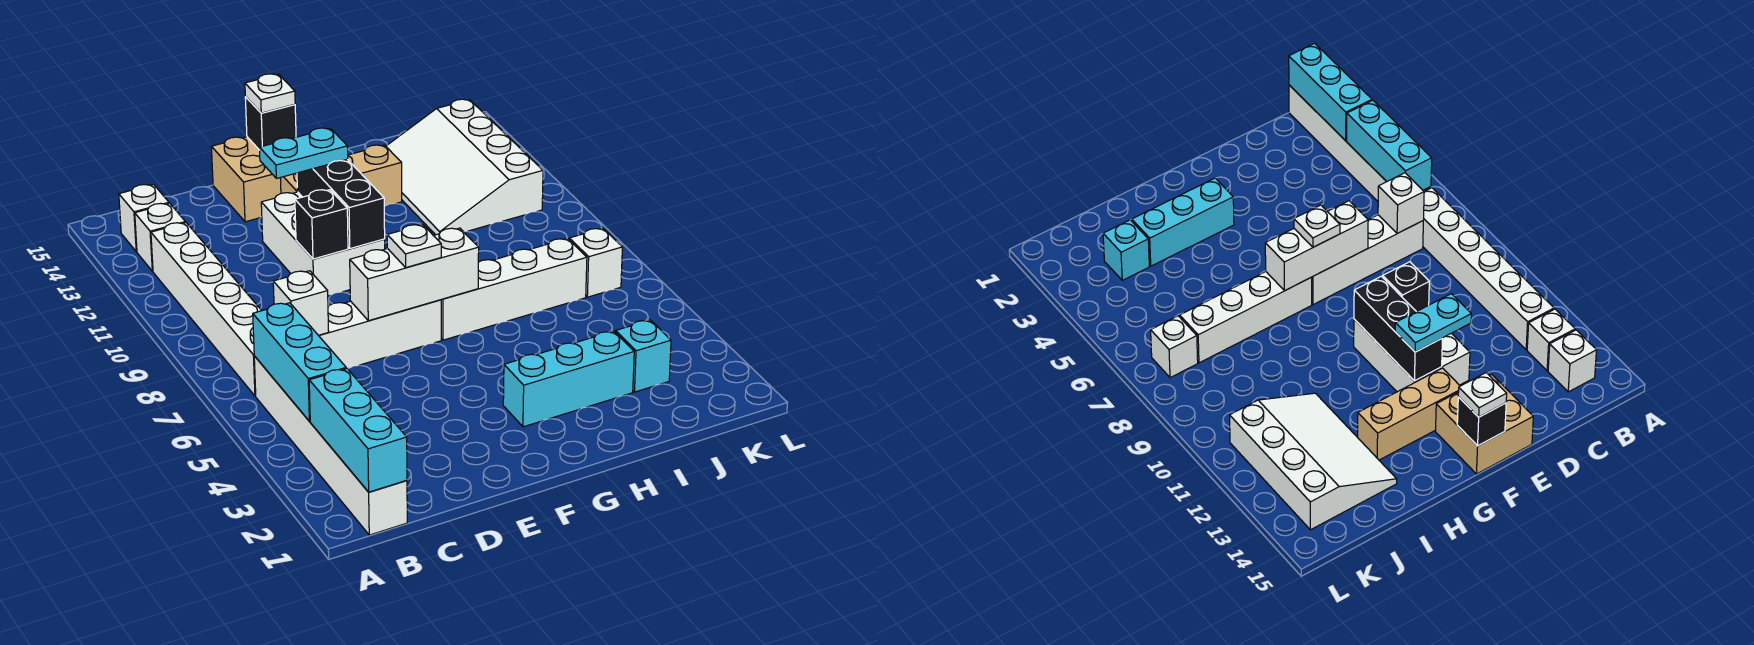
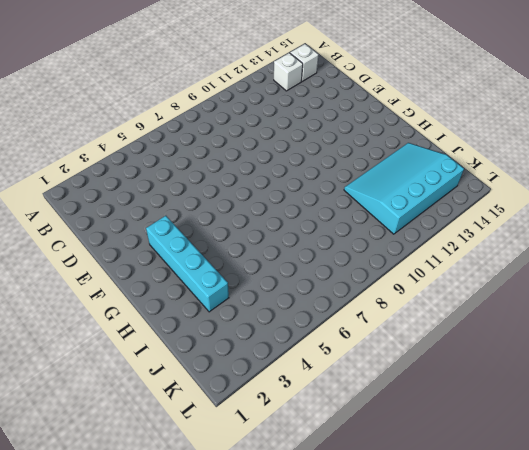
cyan 1x4 brick [146,216,229,312] -> cyan 1x3 brick [503,331,634,427]
cyan 3x4 slope [344,143,464,234] -> white 3x4 slope [386,99,543,235]
none -> white 1x6 brick [254,356,407,535]
none -> white 1x6 brick [151,223,262,396]
none -> white 1x4 brick [319,300,441,369]

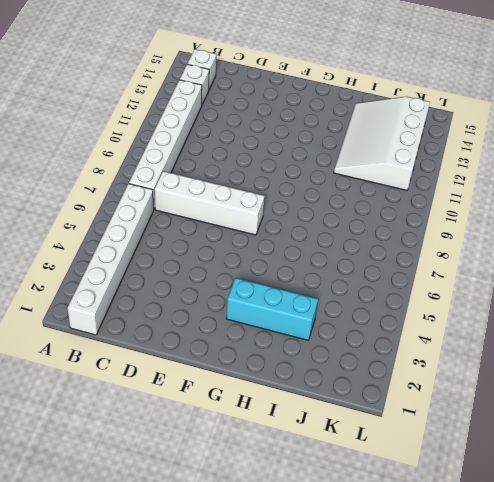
none -> white 2x3 brick [261,192,385,296]
none -> tan 2x2 brick [211,137,281,222]
none -> tan 1x3 brick [280,145,402,206]

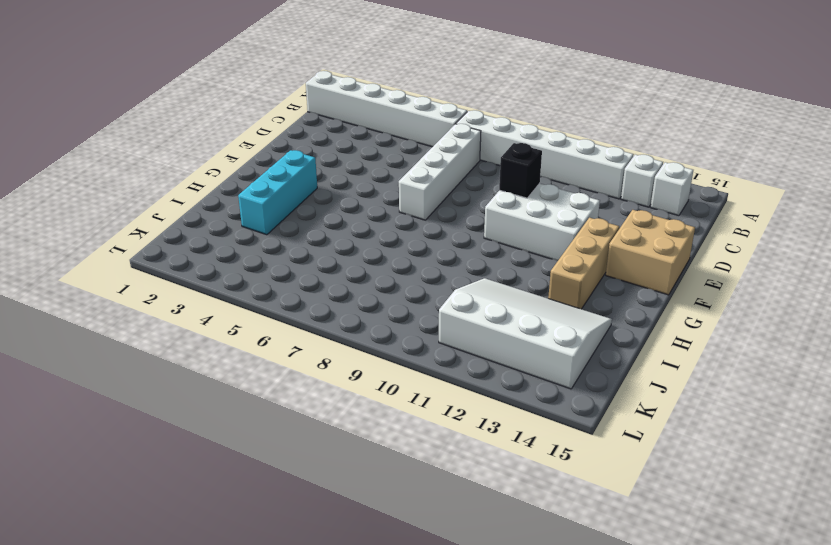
none -> white 1x4 brick [441,239,587,340]
none -> cyan 1x1 brick [616,320,671,392]
none -> white 1x1 brick [569,228,622,297]

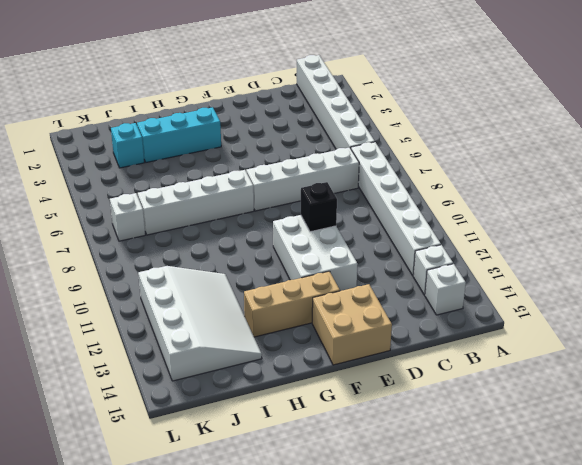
none -> cyan 1x3 brick [309,369,407,492]
none -> cyan 1x3 brick [253,303,346,421]
none -> white 1x1 brick [273,271,329,335]

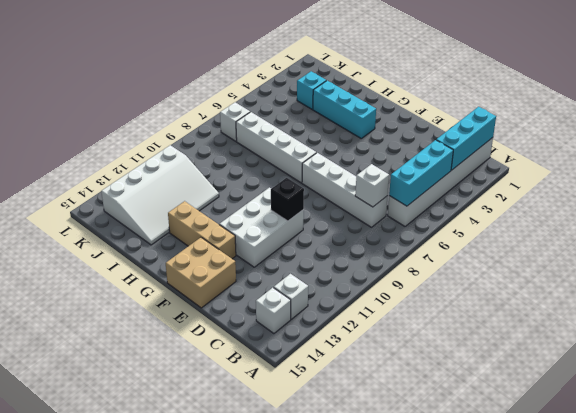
none -> white 1x6 brick [151,223,262,396]
none -> white 1x3 brick [350,228,479,321]
none -> black 1x3 brick [297,159,385,249]

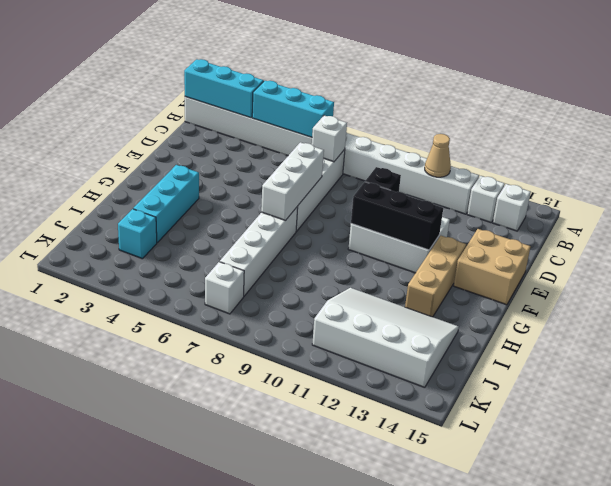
tan 1x1 cone [425,134,451,177] -> none
none -> black 1x1 brick [245,97,296,150]
none -> cyan 1x2 plate [259,128,348,178]
none -> white 1x1 plate [387,225,441,267]

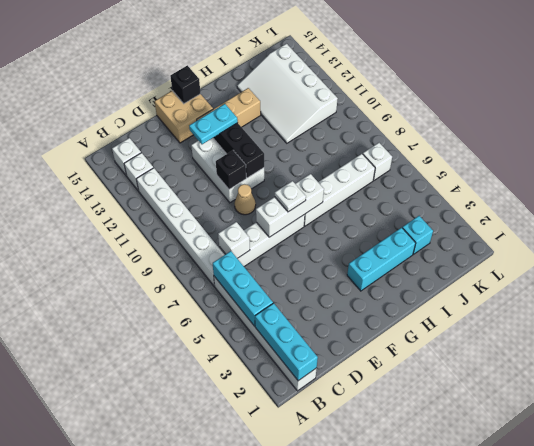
tan 1x1 cone [235,184,256,215] -> none
none -> white 1x1 plate [245,74,295,113]

